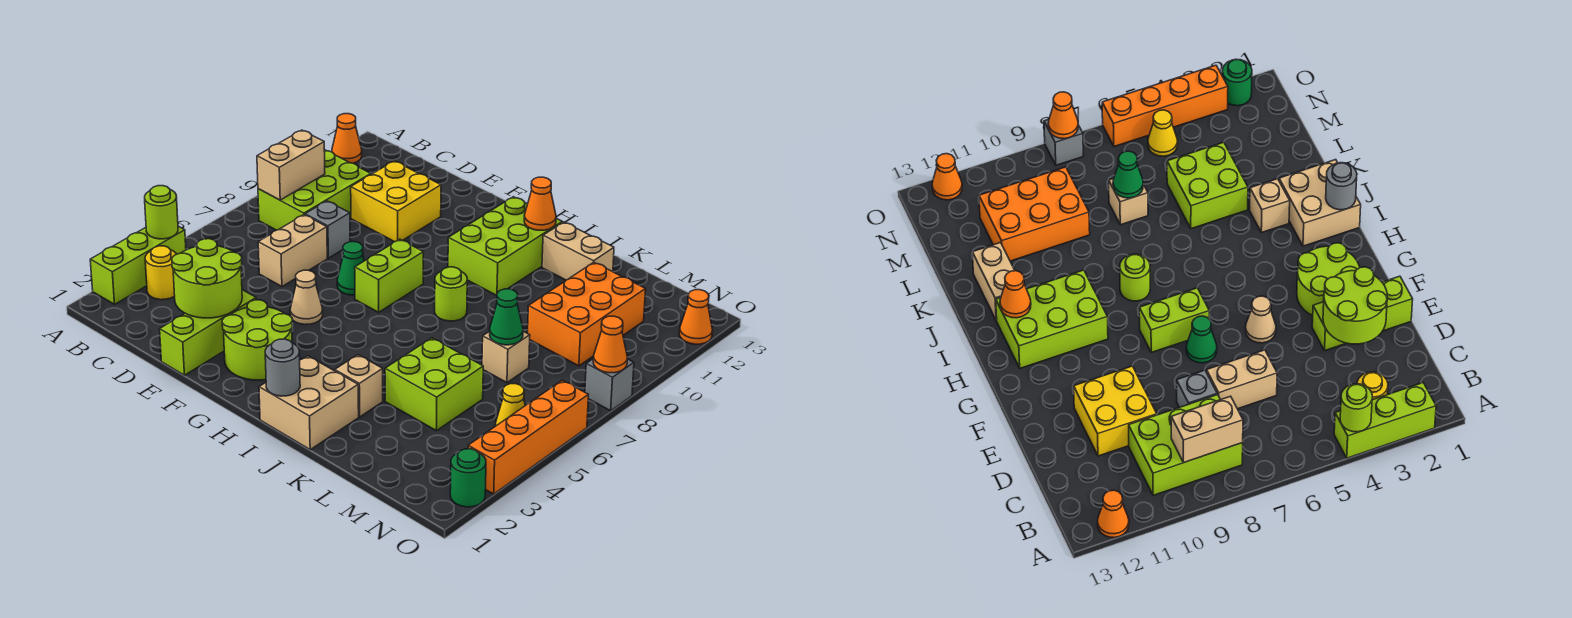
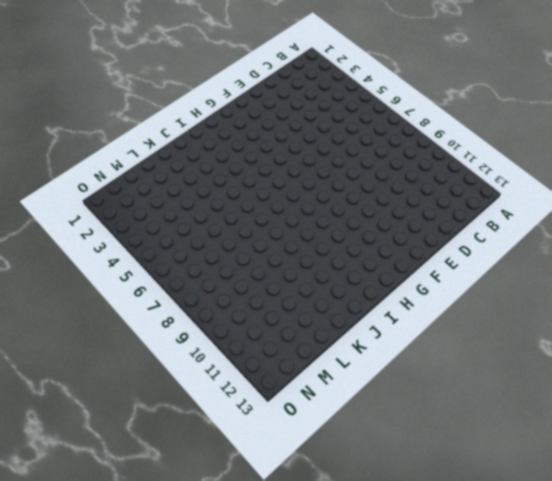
none -> lime 1x3 brick [90,226,186,304]
none -> orange 1x1 cone [332,114,362,163]
none -> yellow 1x1 round brick [145,246,176,300]
none -> lime 2x3 brick [258,150,371,230]

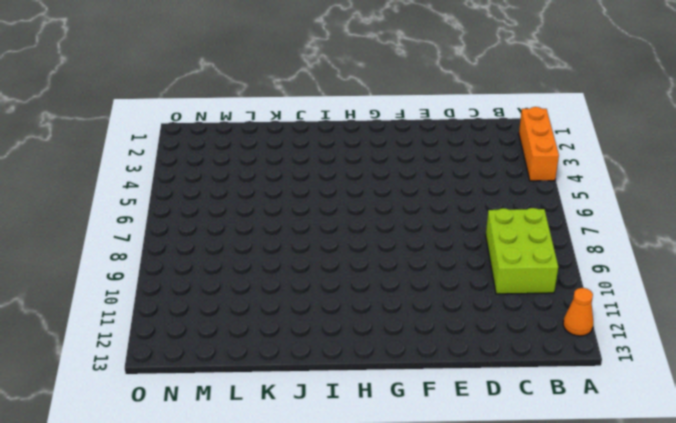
orange 1x3 brick [519,107,559,181] -> lime 1x3 brick [90,226,186,304]
none -> yellow 1x1 round brick [145,246,176,300]
none -> tan 1x2 brick [258,215,327,287]
none -> grey 1x1 brick [305,201,350,258]
none -> yellow 2x2 brick [351,161,441,242]

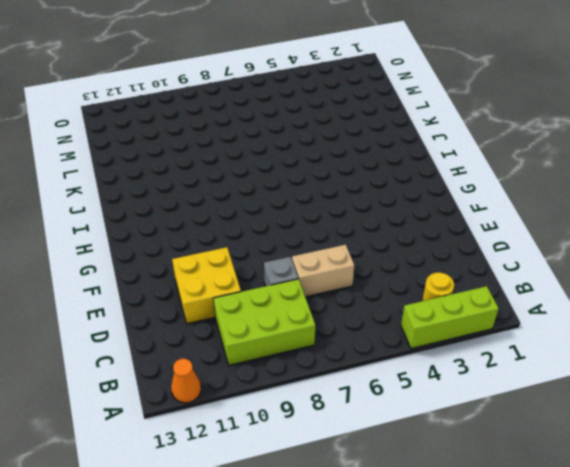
none -> lime 1x3 brick [160,290,256,375]
none -> lime 2x2 round brick [222,300,292,380]
none -> tan 1x1 cone [290,270,323,325]
none -> green 1x1 cone [337,242,364,295]

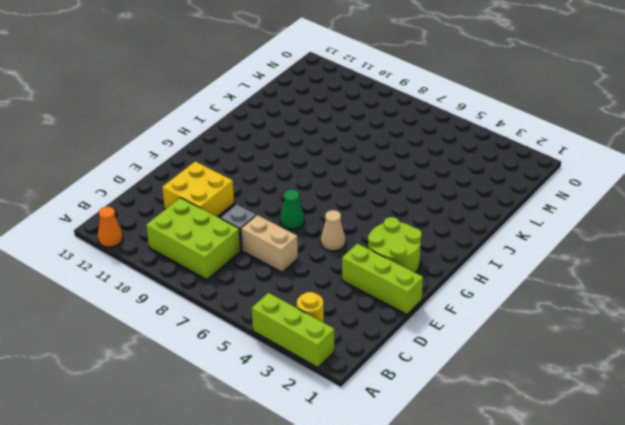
none -> lime 1x2 brick [355,239,424,312]
none -> lime 2x3 brick [448,197,562,296]
none -> tan 2x2 brick [259,356,359,450]
none -> lime 1x1 round brick [435,267,467,321]

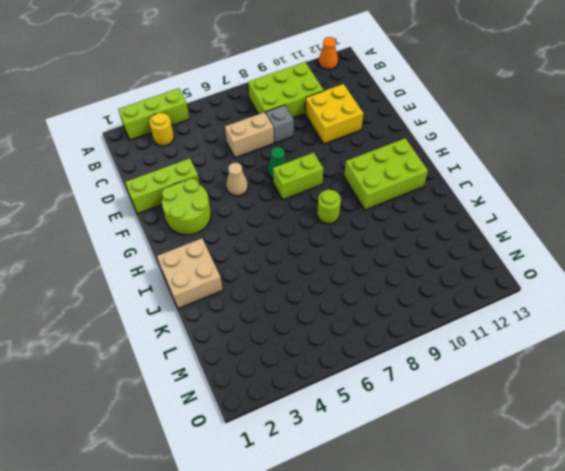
none -> tan 1x1 brick [335,355,383,417]
none -> tan 1x2 brick [542,222,614,280]
none -> lime 2x2 brick [385,338,483,431]
none -> tan 1x1 brick [482,331,530,383]

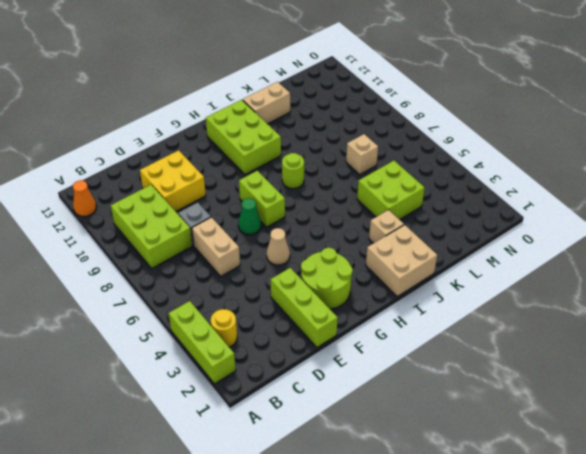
none -> orange 2x3 brick [528,262,646,366]
none -> yellow 1x1 cone [495,384,525,426]
none -> green 1x1 round brick [450,449,486,507]
none -> orange 1x4 brick [468,380,588,494]

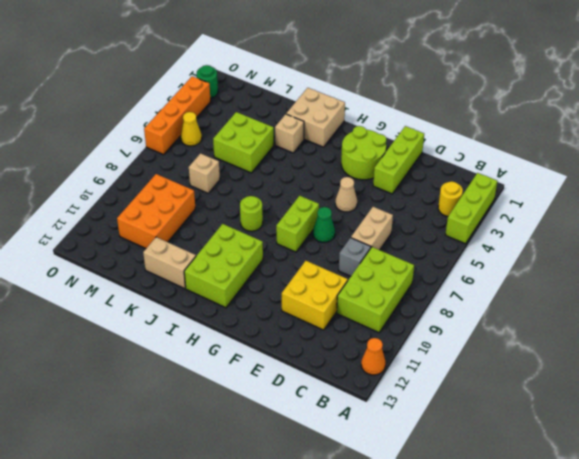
none -> grey 1x1 brick [585,359,634,411]
none -> orange 1x1 cone [679,290,713,344]
none -> lime 1x1 round brick [145,186,178,239]
none -> tan 1x2 brick [257,130,325,200]

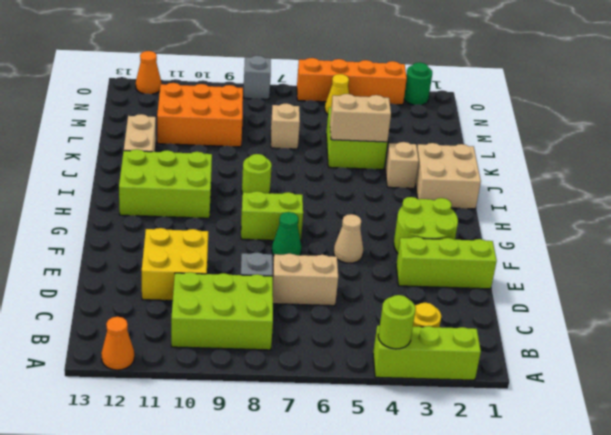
tan 1x2 brick [330,94,391,142] -> tan 1x2 brick moved to [257,130,325,200]
none -> lime 2x2 round brick [172,239,242,318]
none -> grey 1x1 round brick [265,339,300,396]
none -> orange 1x1 cone [524,177,556,230]
none -> green 1x1 cone [490,289,523,345]

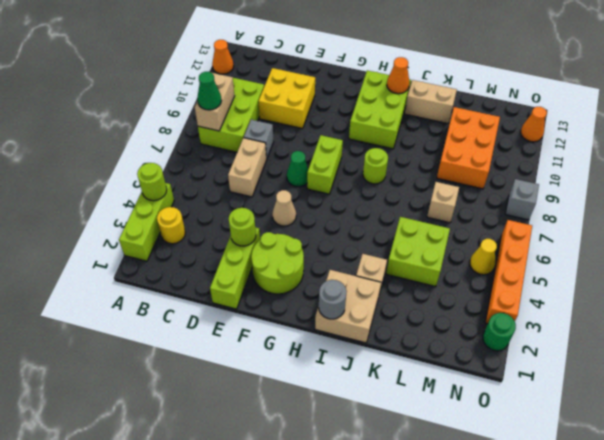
green 1x1 cone [197,72,221,110] -> green 1x1 cone moved to [490,289,523,345]
lime 1x1 round brick [229,208,256,246] -> lime 2x2 round brick [172,239,242,318]
none -> orange 1x1 cone [593,316,627,373]

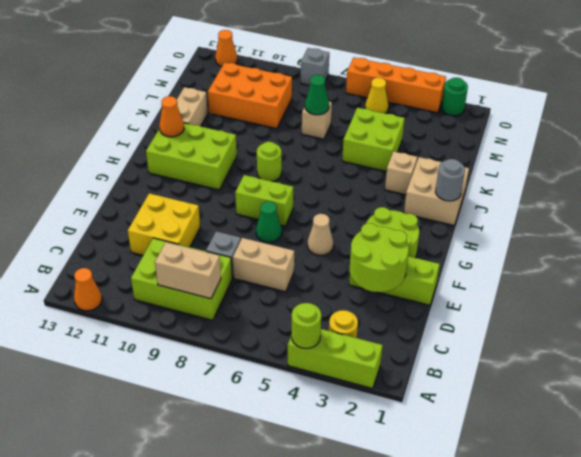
none -> orange 1x1 cone [593,316,627,373]

